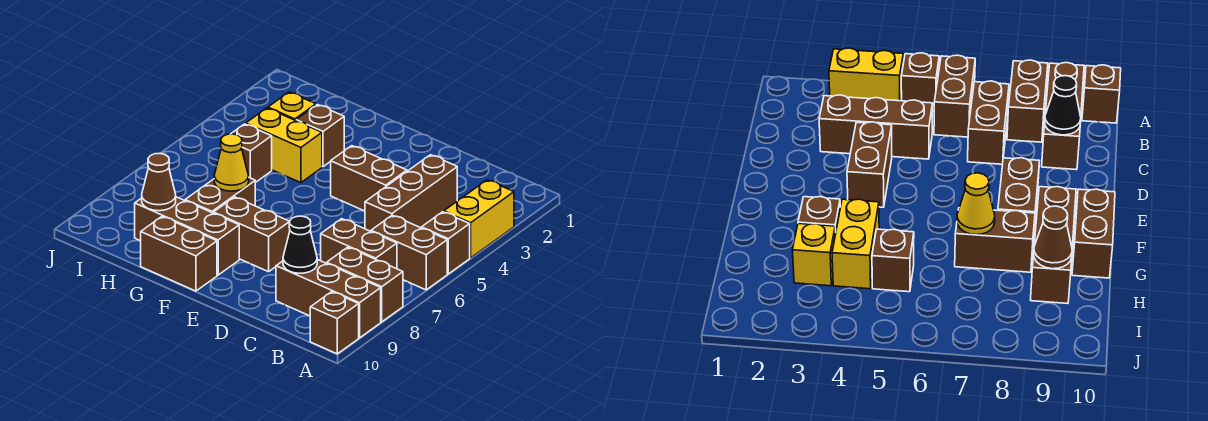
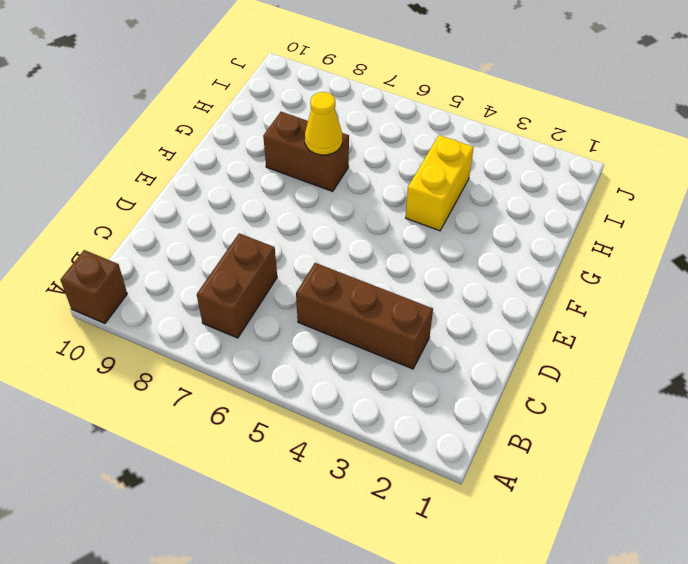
none -> yellow 1x2 brick [444,180,514,258]
none -> brown 1x1 brick [422,212,470,274]
none -> brown 1x2 brick [371,215,447,290]

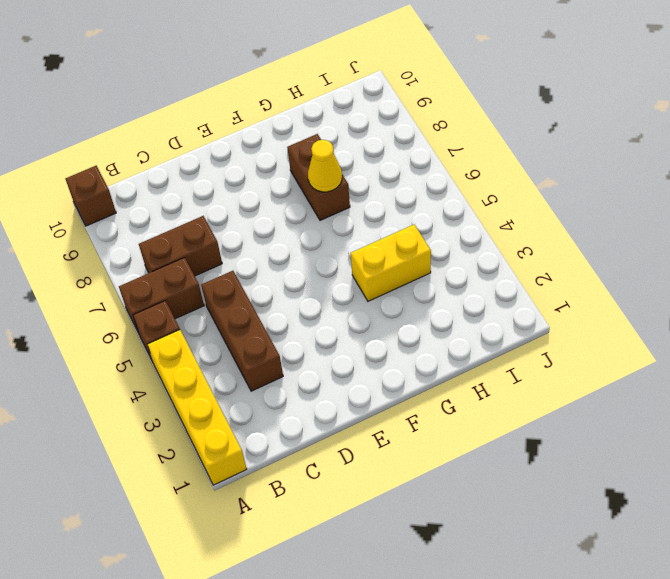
yellow 1x4 brick [147,330,247,485] -> yellow 1x2 brick [444,180,514,258]
none -> brown 1x2 brick [327,247,403,322]
none -> brown 1x3 brick [276,260,381,338]
none -> brown 1x2 brick [331,146,407,211]

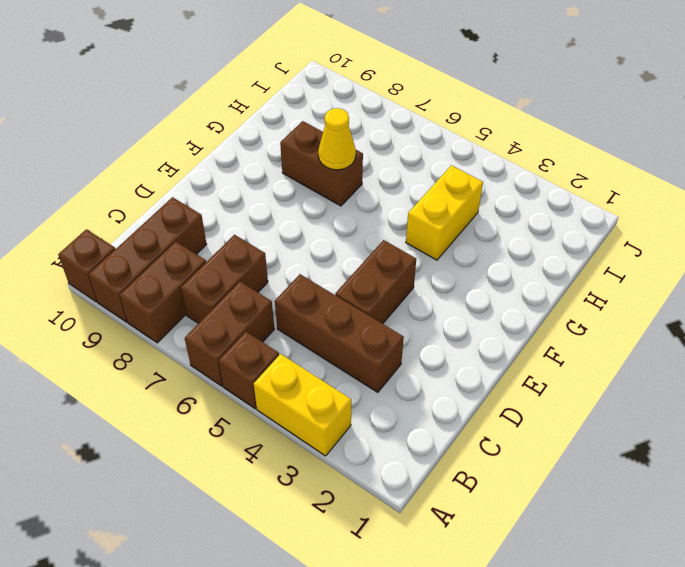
none -> brown 1x2 brick [213,197,290,272]
none -> brown 1x3 brick [135,197,239,275]
none -> brown 1x2 brick [141,217,217,291]

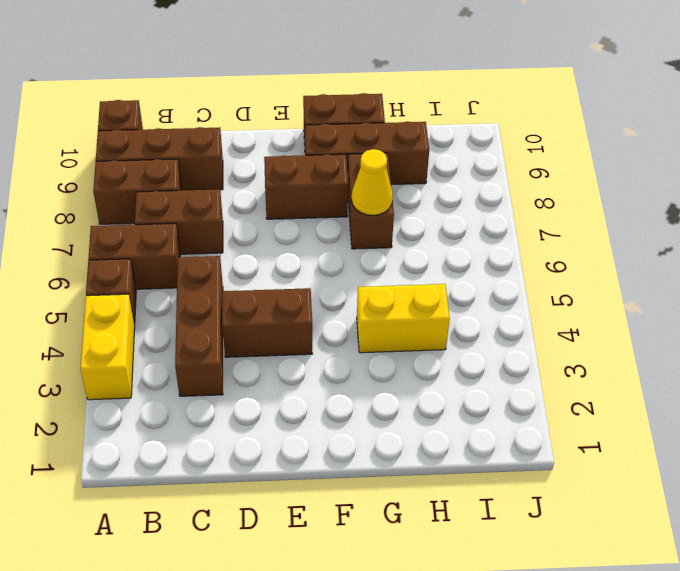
none -> brown 1x1 brick [296,105,344,167]
none -> yellow 1x1 brick [268,92,316,121]
none -> brown 1x1 brick [231,124,272,183]

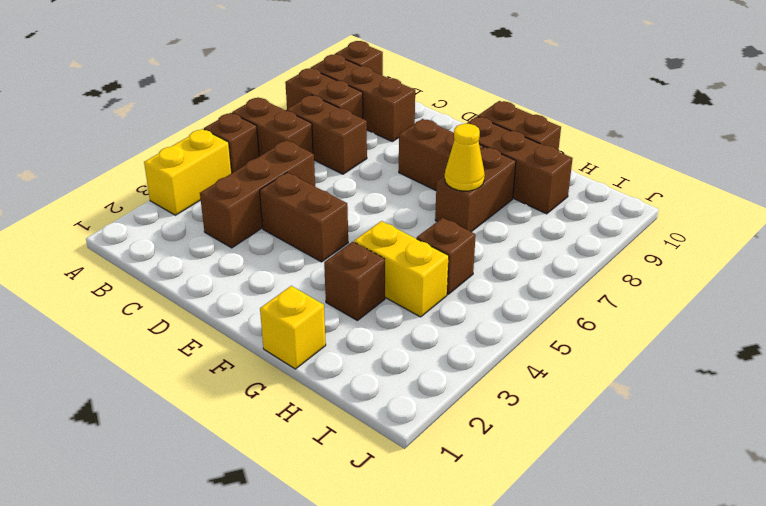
yellow 1x1 brick [260,286,326,369] -> yellow 1x1 brick moved to [268,92,316,121]
none -> black 1x1 cone [283,216,317,273]
none -> brown 1x1 cone [142,153,176,211]

